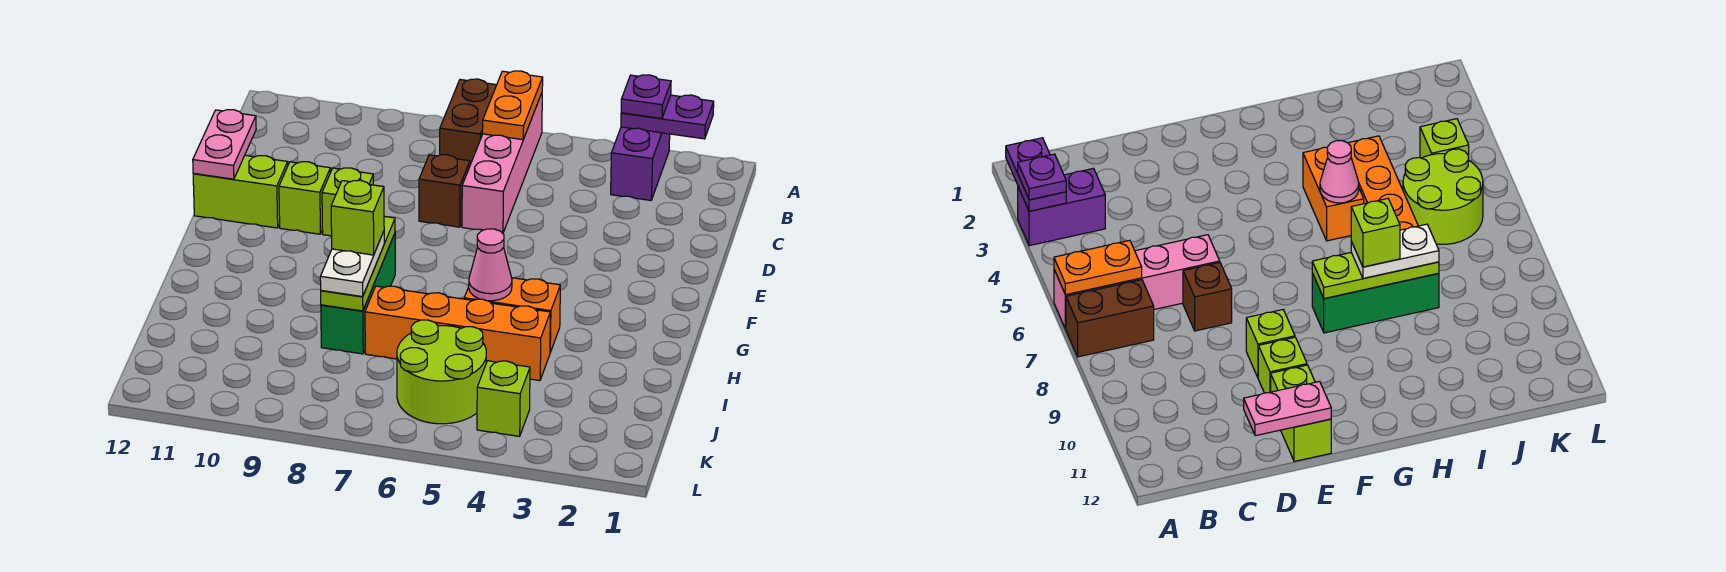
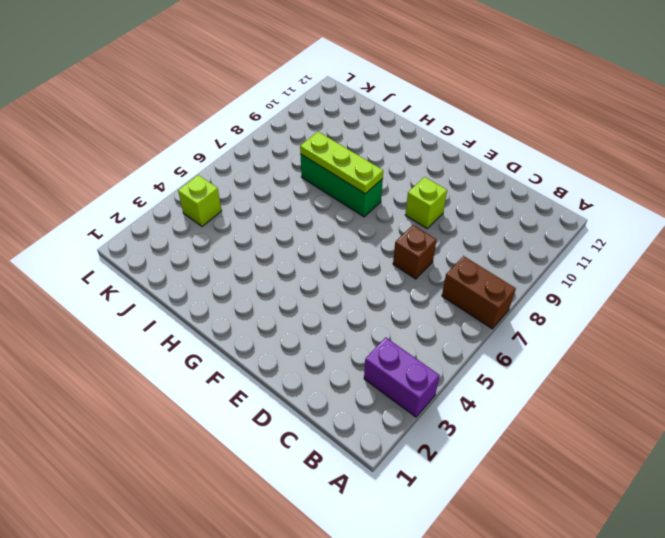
none -> pink 1x4 brick [462,93,542,233]
none -> lime 1x1 brick [279,162,330,234]
none -> lime 1x2 brick [193,155,288,228]

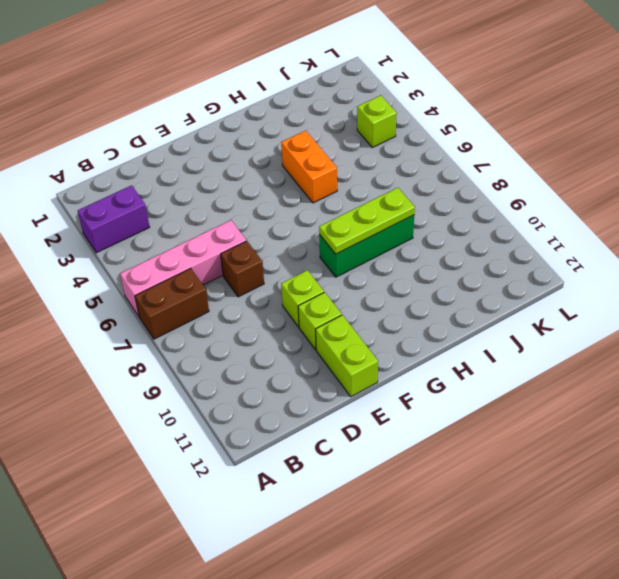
none -> orange 1x4 brick [365,286,550,381]
none -> lime 2x2 round brick [397,320,486,424]
none -> purple 1x2 plate [621,95,714,139]

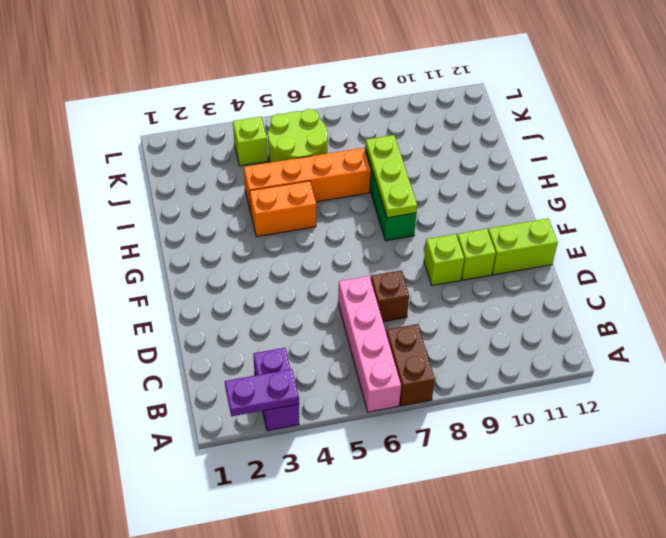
none -> orange 1x2 plate [483,71,543,140]
none -> pink 1x2 plate [193,110,256,179]
none -> pink 1x1 cone [469,229,512,301]

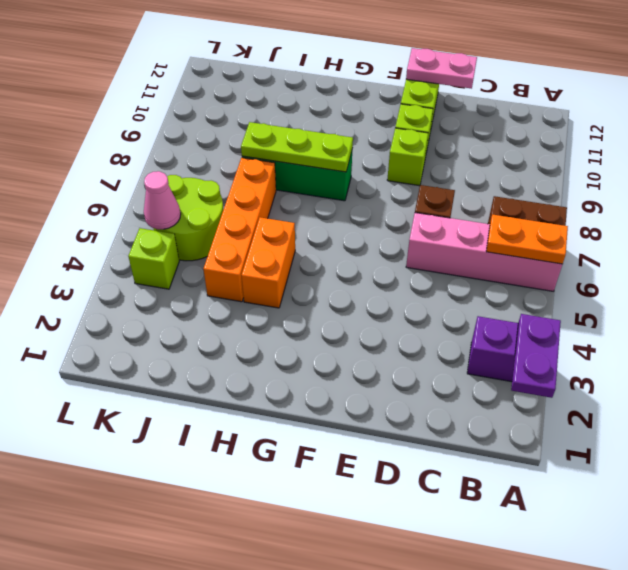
pink 1x1 cone [144,171,181,229] -> pink 1x1 cone moved to [469,229,512,301]
none -> purple 1x1 plate [621,75,671,118]
none -> white 1x2 plate [320,231,384,297]
none -> lime 1x1 brick [331,180,384,255]

